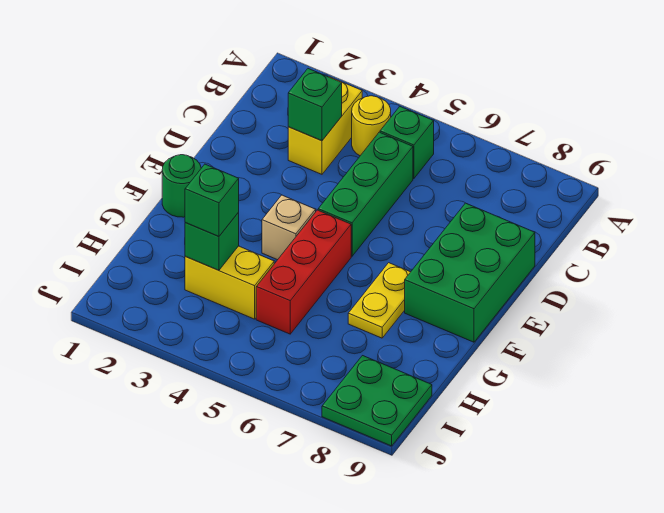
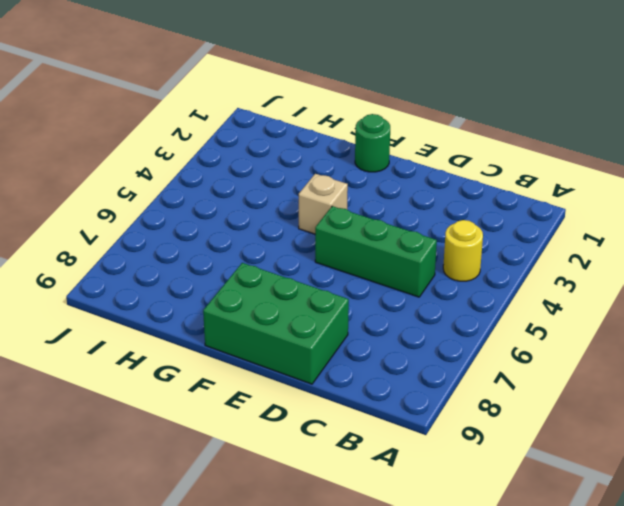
none -> yellow 1x2 brick [288,76,362,174]
none -> green 1x1 brick [380,106,434,179]
none -> red 1x3 brick [256,210,351,334]

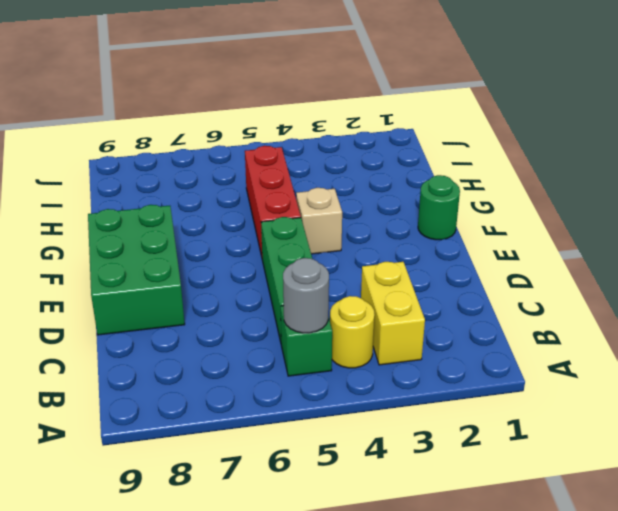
grey 1x1 round brick [283,258,329,333] -> none
none -> yellow 1x2 plate [348,263,410,338]
none -> yellow 1x2 brick [185,246,274,319]
none -> green 2x2 plate [322,356,432,446]

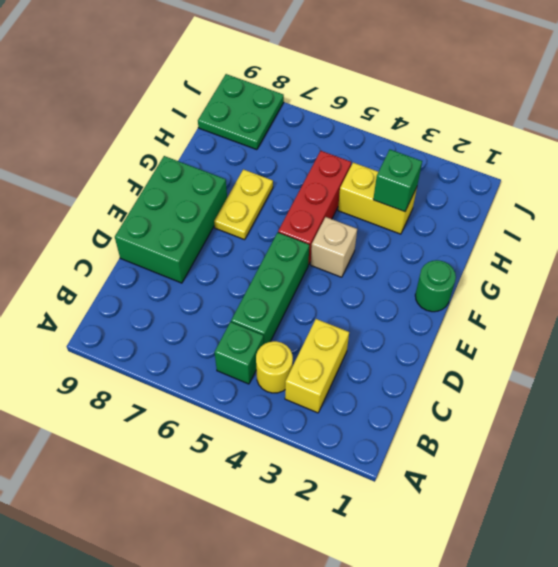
none -> green 1x1 brick [288,69,342,141]
none -> green 1x1 brick [185,164,239,236]

